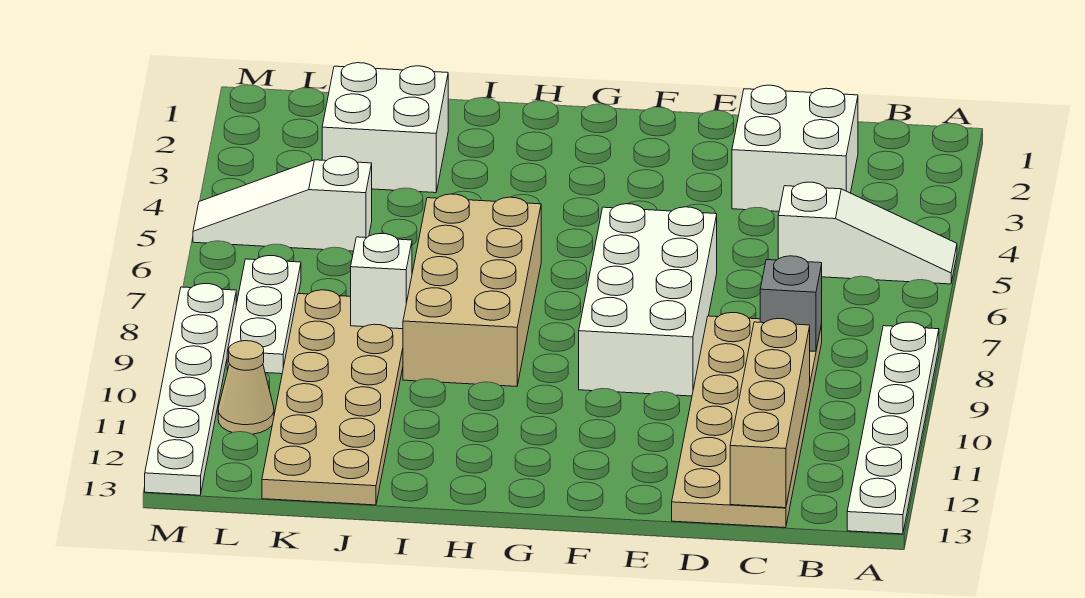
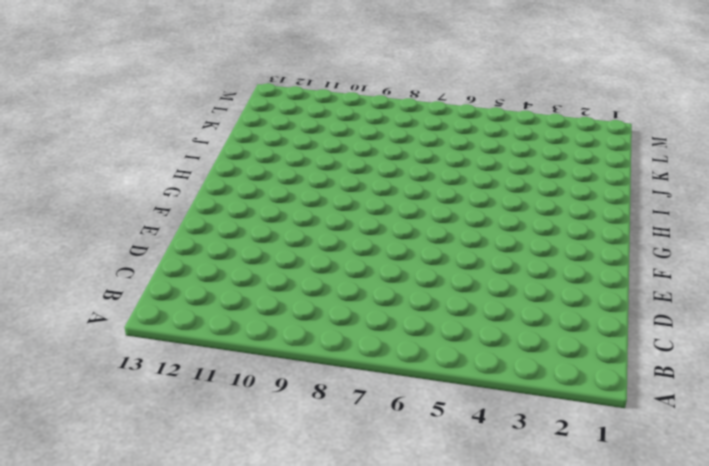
none -> white 1x3 slope [778,182,957,284]
none -> white 1x6 plate [847,322,939,534]
none -> white 2x2 brick [732,85,858,211]

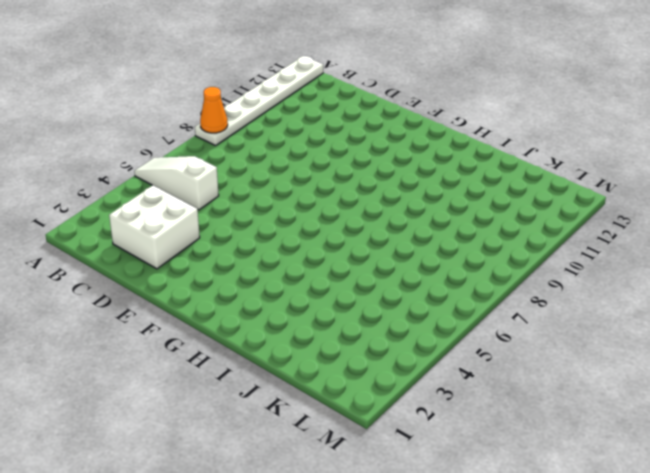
orange 1x1 cone [200,87,228,133] -> none
none -> tan 2x6 plate [672,313,822,528]
none -> white 2x4 brick [579,204,717,396]
none -> tan 2x4 brick [403,194,541,386]

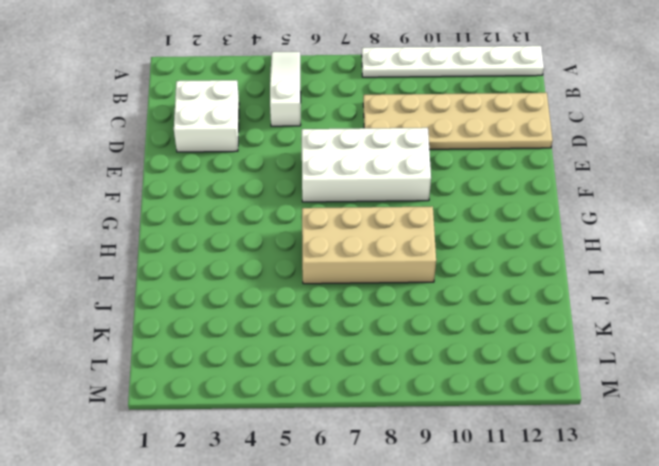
none -> white 2x2 brick [322,63,448,193]
none -> tan 2x6 plate [262,290,403,505]
none -> white 1x3 slope [193,156,372,251]

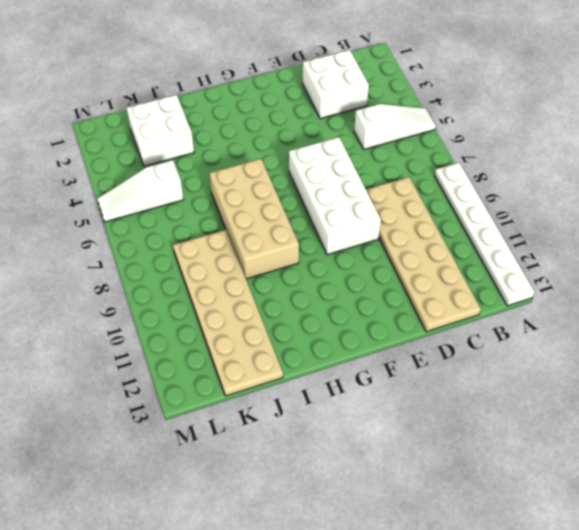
none -> white 1x3 plate [227,256,301,374]
none -> tan 1x1 cone [218,341,274,434]
none -> white 1x6 plate [145,284,236,495]

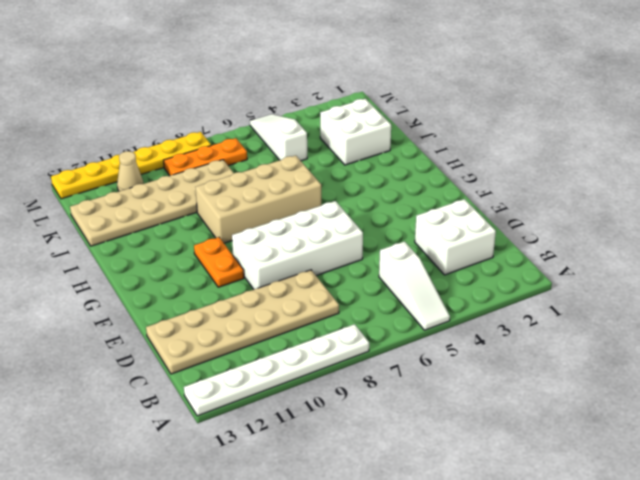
orange 1x2 plate [194,237,244,287] -> none
orange 1x3 plate [164,138,247,176] -> white 1x3 plate [227,256,301,374]
yellow 1x6 plate [51,132,211,199] -> white 1x6 plate [145,284,236,495]
none -> grey 1x1 brick [760,256,822,351]
none -> tan 1x4 brick [730,319,810,508]
none -> white 1x1 brick [351,234,412,329]

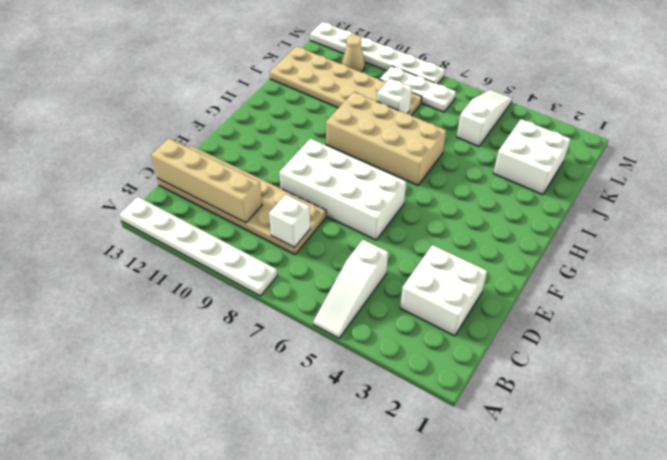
white 1x1 brick [269,194,310,247] -> grey 1x1 brick [760,256,822,351]

